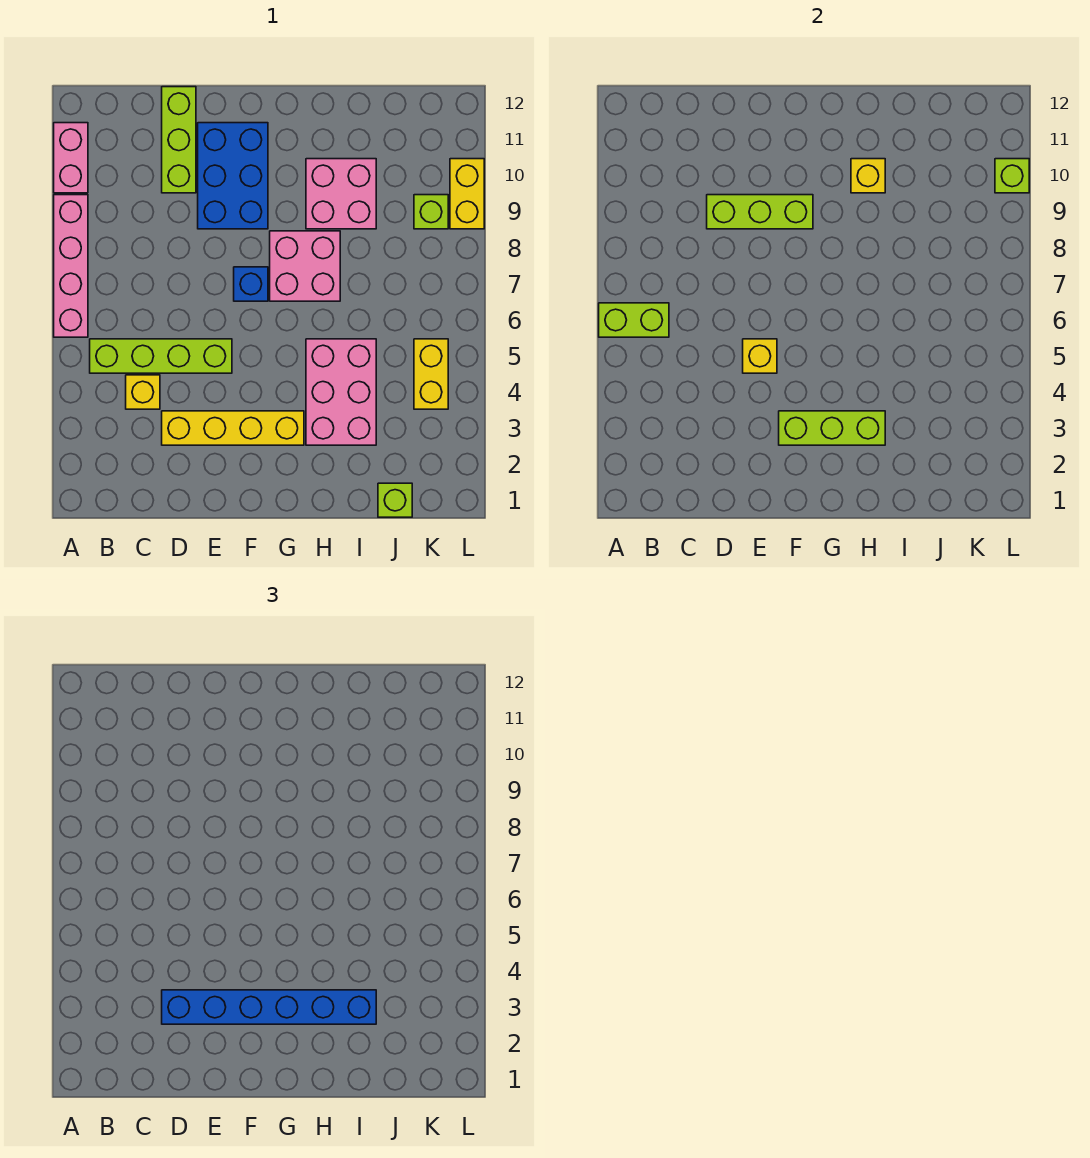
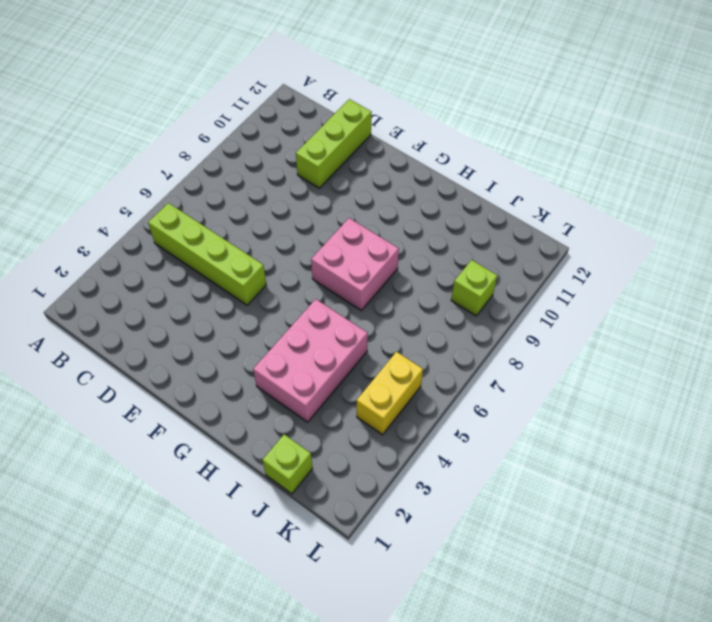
none -> pink 1x4 brick [54,195,88,337]
none -> pink 1x2 brick [54,123,88,193]
none -> yellow 1x1 brick [126,375,160,409]

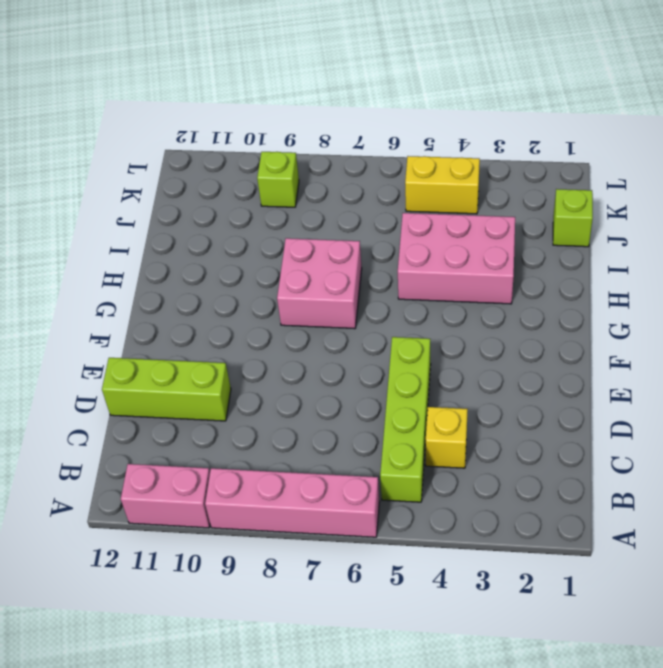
none -> yellow 1x4 brick [162,411,304,445]
none -> blue 2x3 brick [198,123,268,229]
none -> blue 1x1 brick [234,267,268,301]

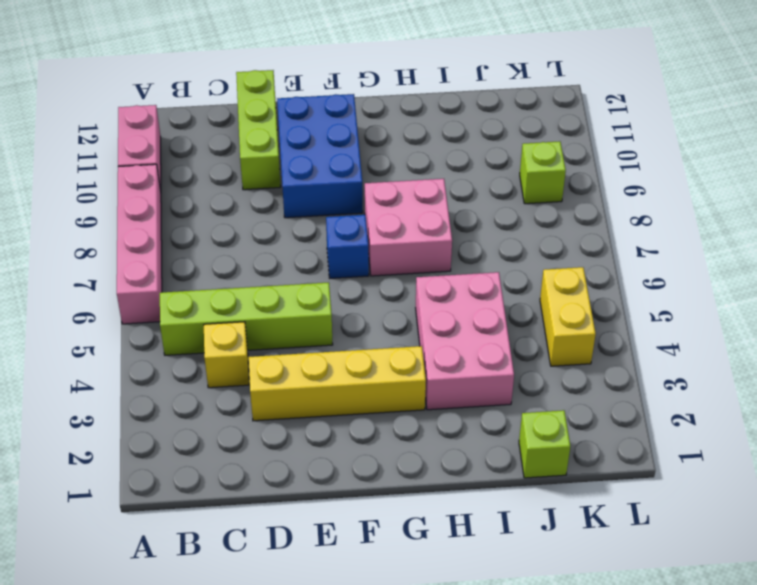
none -> pink 2x2 brick [306,159,376,229]
none -> yellow 1x2 brick [450,159,484,229]
none -> lime 1x2 brick [599,303,669,337]

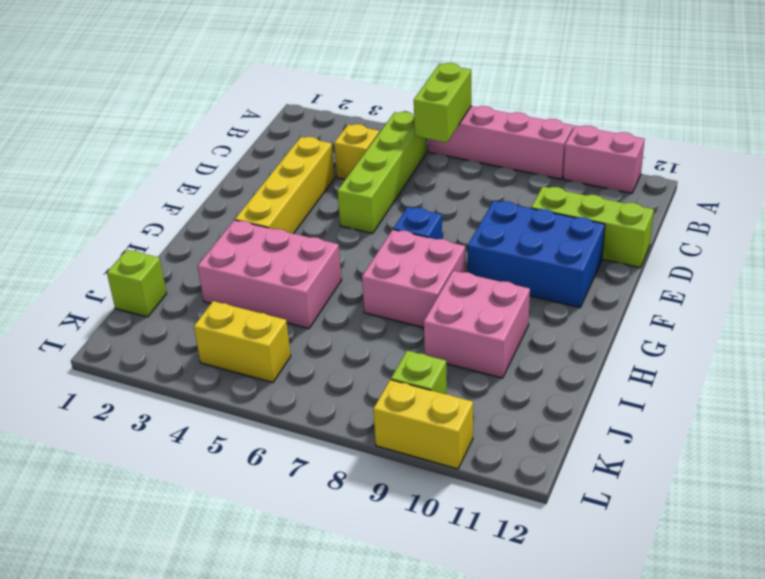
none -> lime 1x3 brick [707,195,813,229]
none -> yellow 1x1 brick [743,339,777,373]
none -> lime 1x3 brick [779,411,885,445]

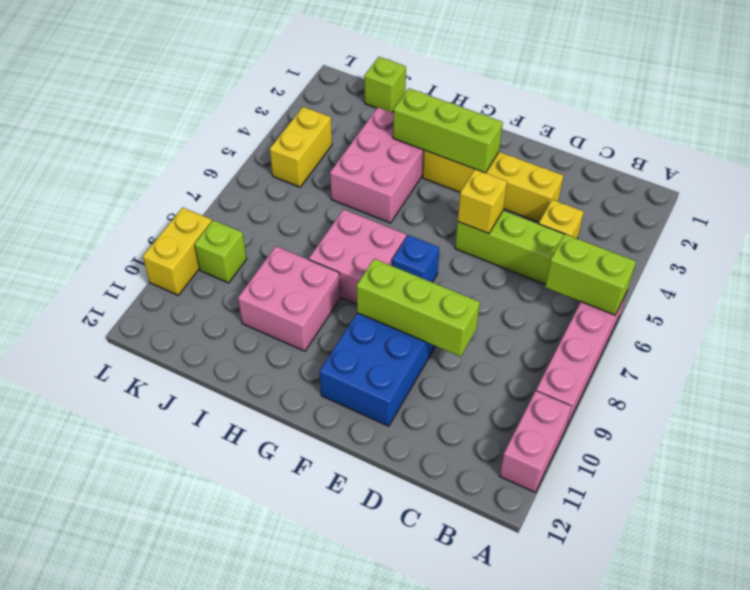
none -> lime 1x3 brick [162,87,196,193]
none -> yellow 1x1 brick [851,159,885,193]
none -> lime 1x1 brick [995,159,1029,193]

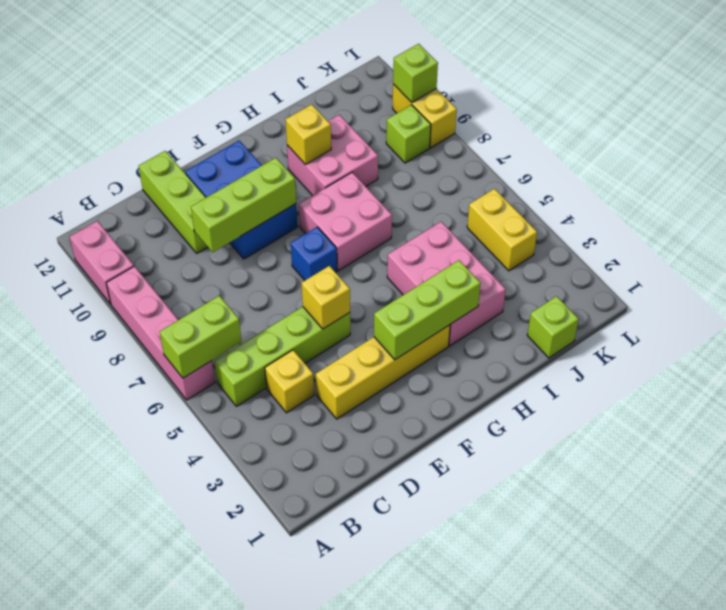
none -> blue 1x6 brick [162,990,376,1024]

